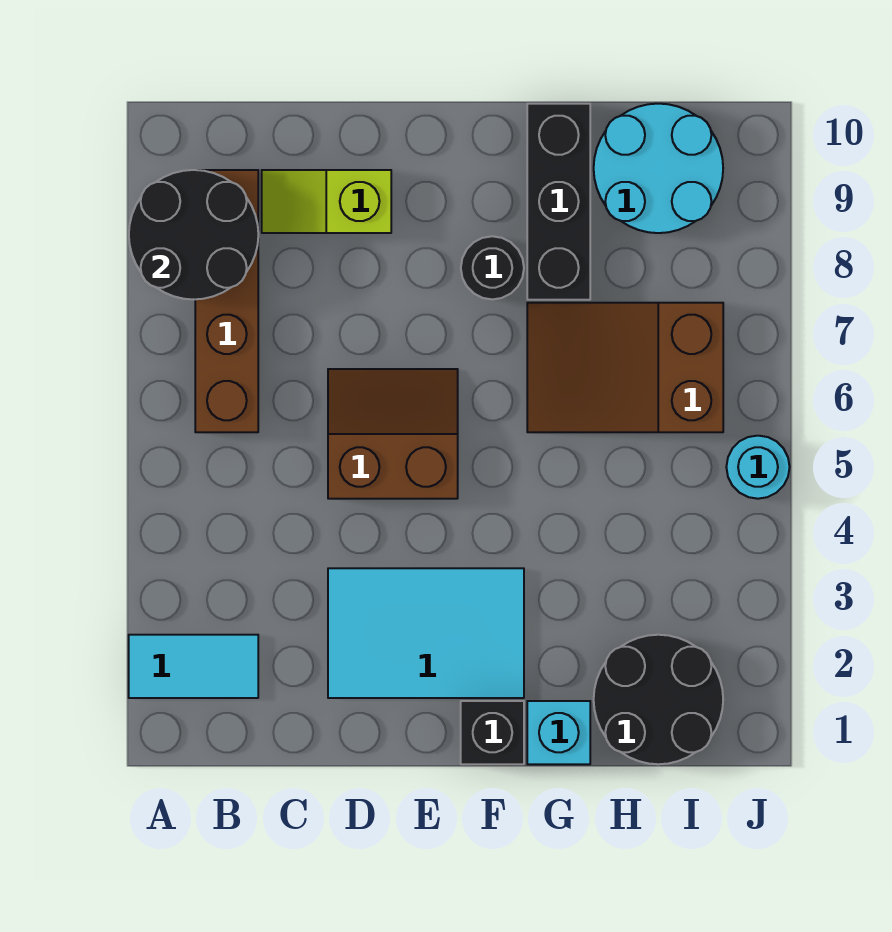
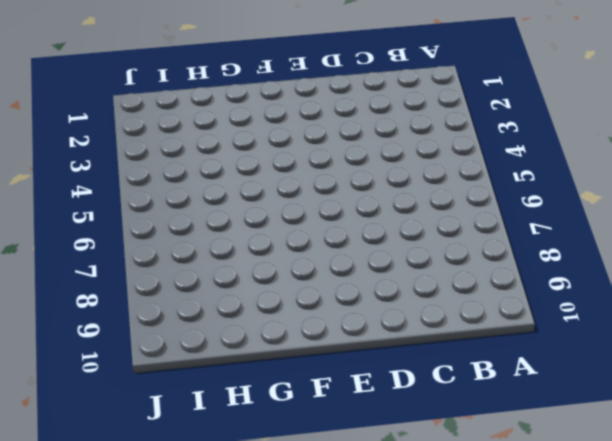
none -> cyan 1x2 tile [129,635,258,698]
none -> brown 1x4 brick [195,170,258,432]
none -> lime 1x2 slope [262,170,391,233]

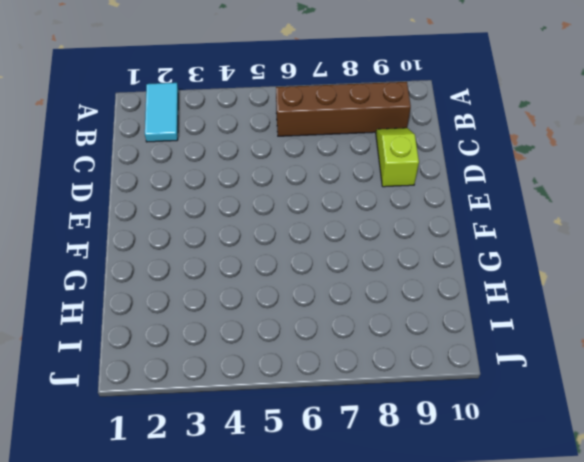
none -> cyan 2x3 tile [328,568,524,698]
none -> brown 2x2 slope [328,369,458,499]
none -> black 1x1 brick [461,701,524,764]

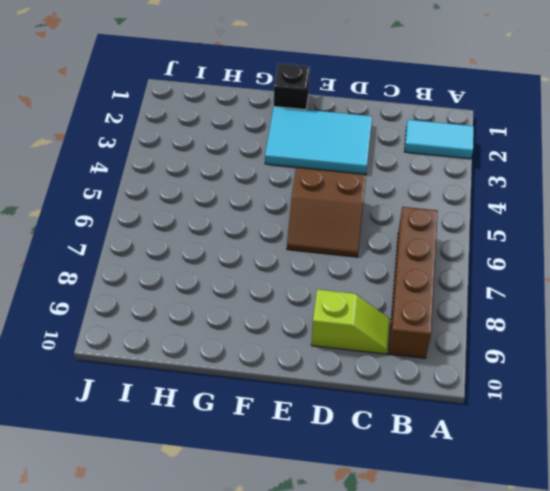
none -> black 1x1 round brick [461,236,524,299]
none -> cyan 1x1 brick [527,701,590,764]
none -> brown 2x3 slope [527,303,723,432]

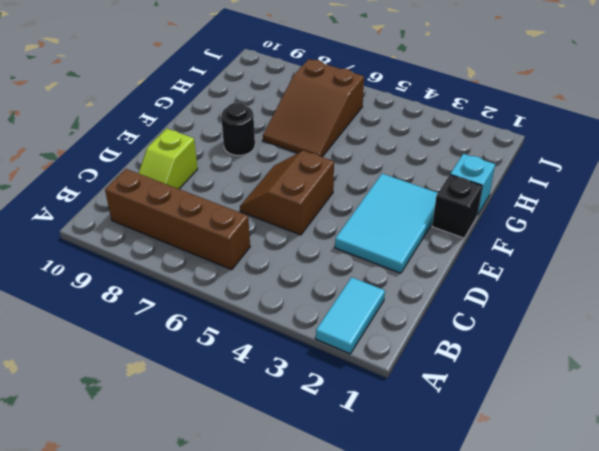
none -> black 1x3 brick [527,104,590,300]
none -> black 2x2 round brick [594,635,723,764]
none -> cyan 2x2 round brick [594,104,723,233]

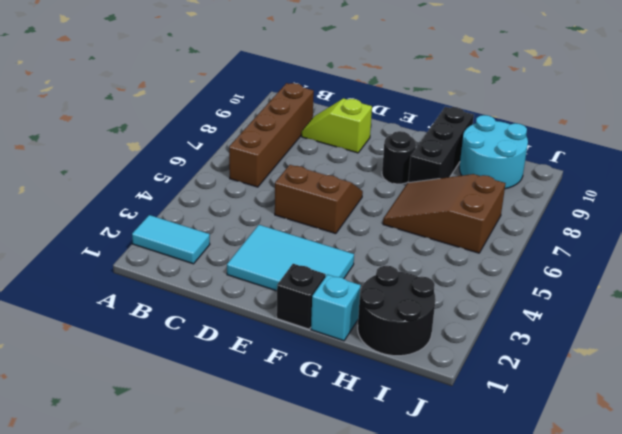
none -> cyan 1x1 round brick [726,436,790,499]
none -> black 2x2 round brick [129,170,258,300]

